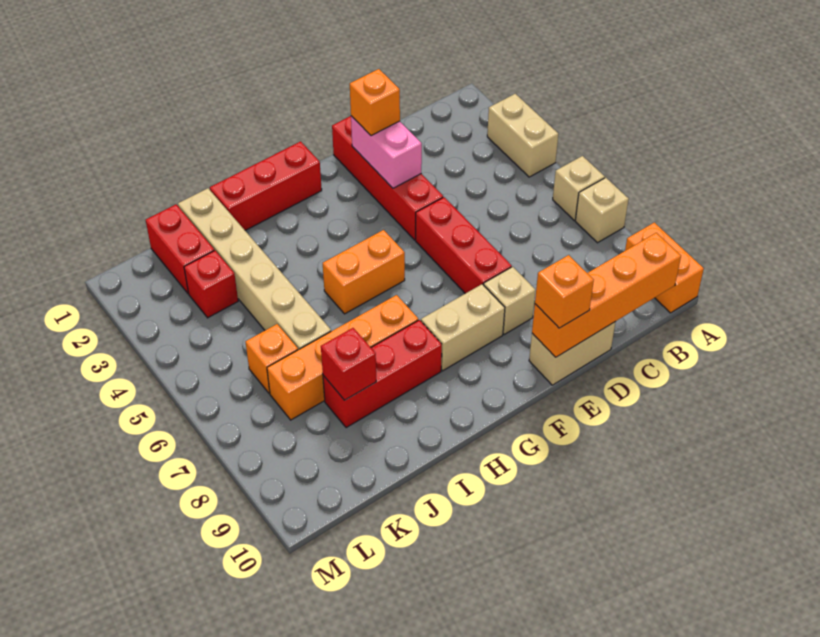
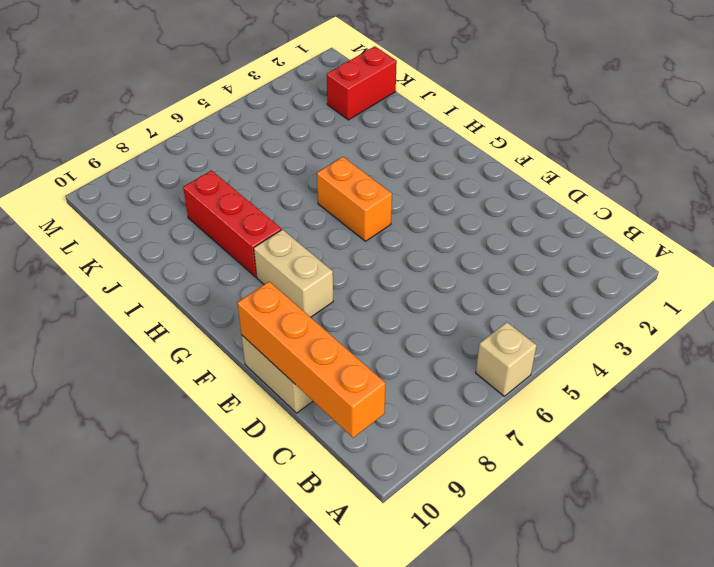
none -> tan 1x2 brick [487,94,558,177]
none -> tan 1x1 brick [575,178,629,243]
none -> orange 1x2 brick [625,222,704,313]

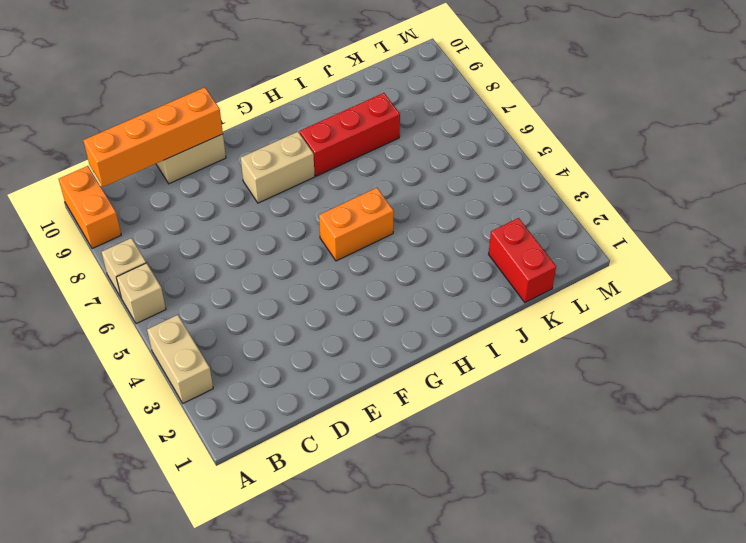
none -> red 1x4 brick [332,116,443,240]
none -> red 1x3 brick [416,197,512,294]
none -> tan 1x1 brick [484,267,535,334]

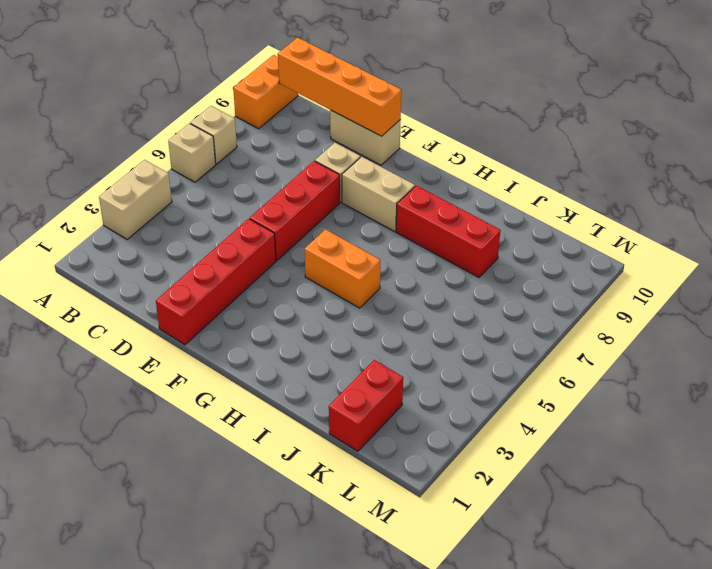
none -> red 1x3 brick [210,141,322,230]
none -> orange 1x4 brick [267,295,418,420]
none -> tan 1x6 brick [178,188,331,350]

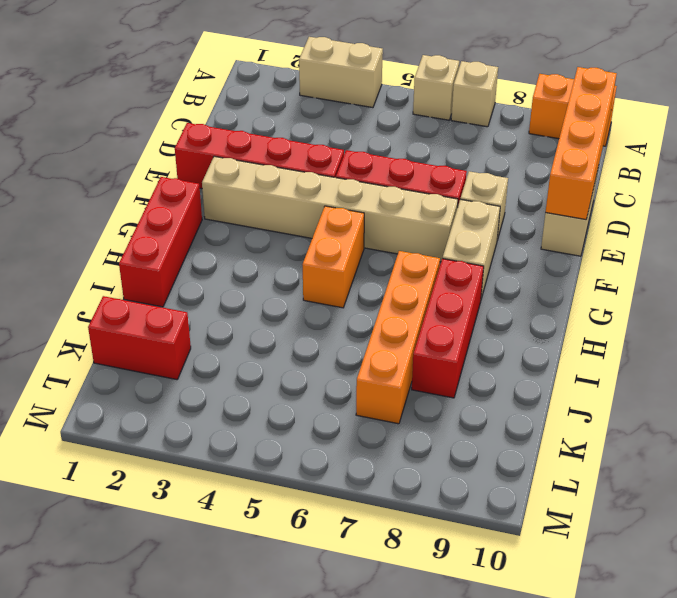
tan 1x6 brick [202,156,458,262] -> tan 1x6 brick moved to [178,188,331,350]
none -> red 1x1 brick [184,251,238,318]
none -> orange 1x1 brick [245,324,298,394]
none -> pink 1x2 brick [351,116,422,188]

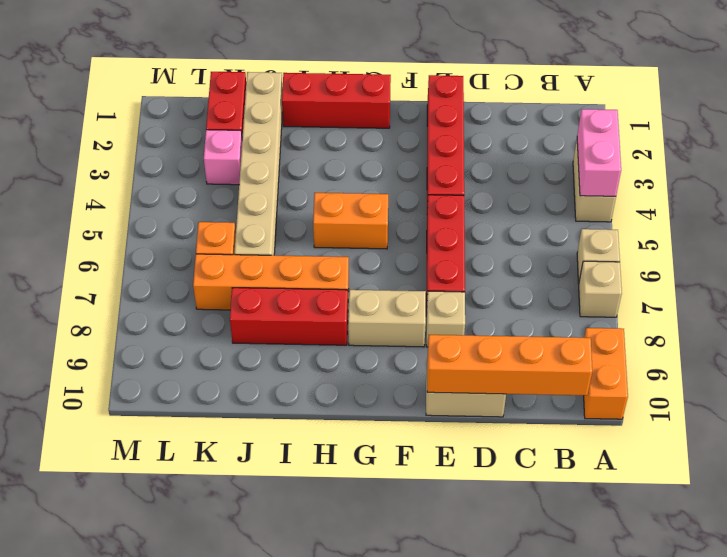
pink 1x2 brick [577,109,621,196] -> pink 1x2 brick moved to [351,116,422,188]
pink 1x1 brick [204,130,242,185] -> red 1x1 brick [184,251,238,318]
none -> red 1x1 brick [321,328,376,400]
none -> orange 1x1 brick [350,69,400,136]
none -> orange 1x1 brick [535,255,594,328]

